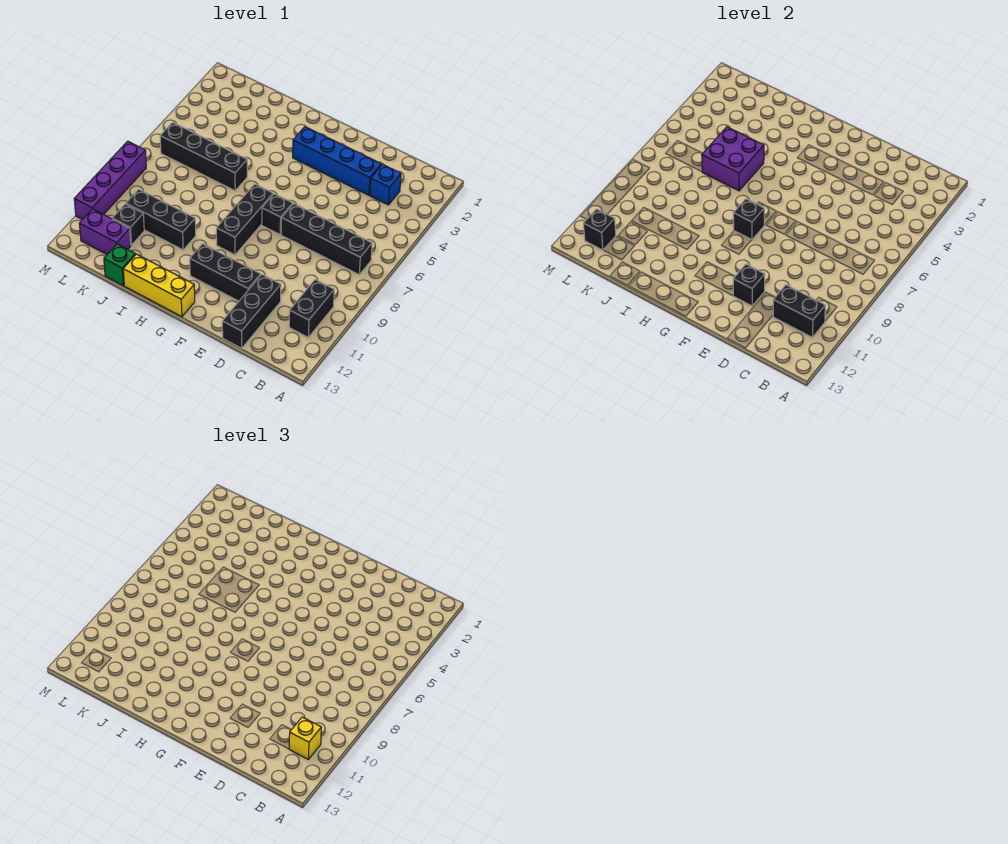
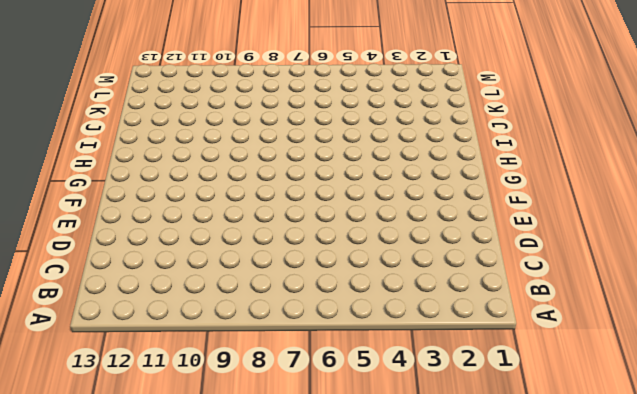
none -> black 1x4 brick [281,204,372,275]
none -> black 1x2 brick [289,280,334,337]
none -> blue 1x1 brick [370,164,401,205]

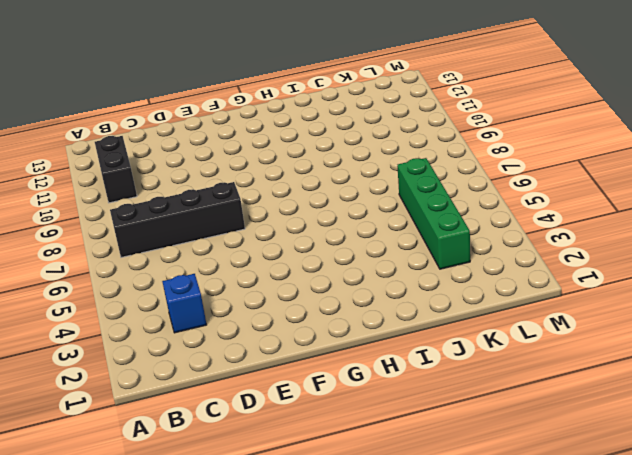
green 1x4 brick [397,158,470,269] -> black 1x4 brick [160,122,247,191]
none -> blue 1x4 brick [293,127,381,195]
none -> black 1x3 brick [222,275,281,348]
none -> black 1x3 brick [190,244,261,301]

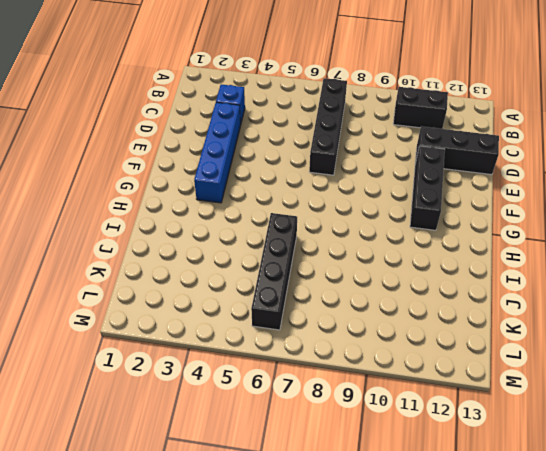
none -> black 1x1 brick [262,194,293,234]
none -> black 1x3 brick [216,184,273,255]
none -> yellow 1x3 brick [123,254,195,317]

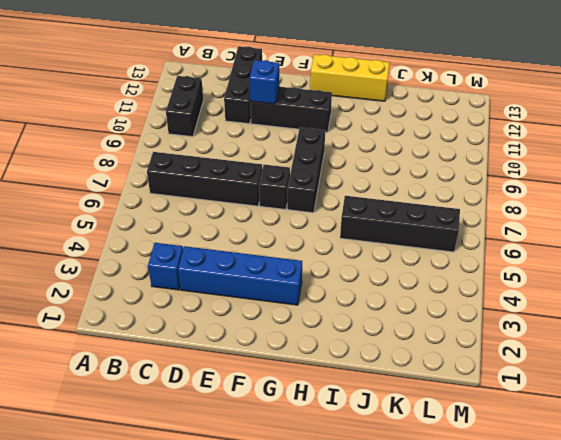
blue 1x1 brick [250,60,280,104] -> black 1x1 brick [733,264,765,306]
none -> black 1x3 brick [126,189,196,250]
none -> green 1x1 brick [104,244,136,286]
none -> black 1x1 brick [112,204,144,245]

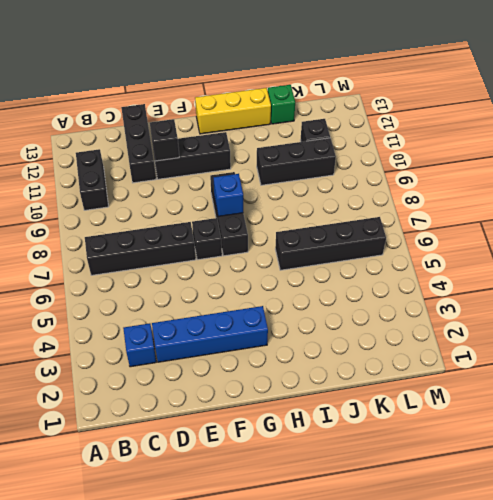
blue 1x1 brick [214,174,243,216] -> black 1x1 brick [733,199,764,240]
none -> purple 1x2 brick [79,209,131,254]
none -> purple 1x4 brick [74,141,146,220]
none -> black 1x2 brick [773,285,825,337]

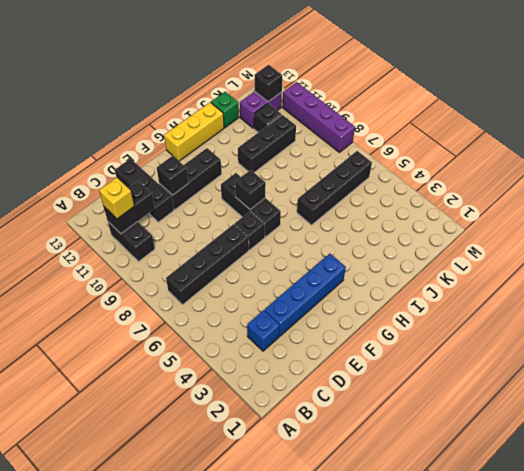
none -> purple 2x2 brick [702,127,764,191]

